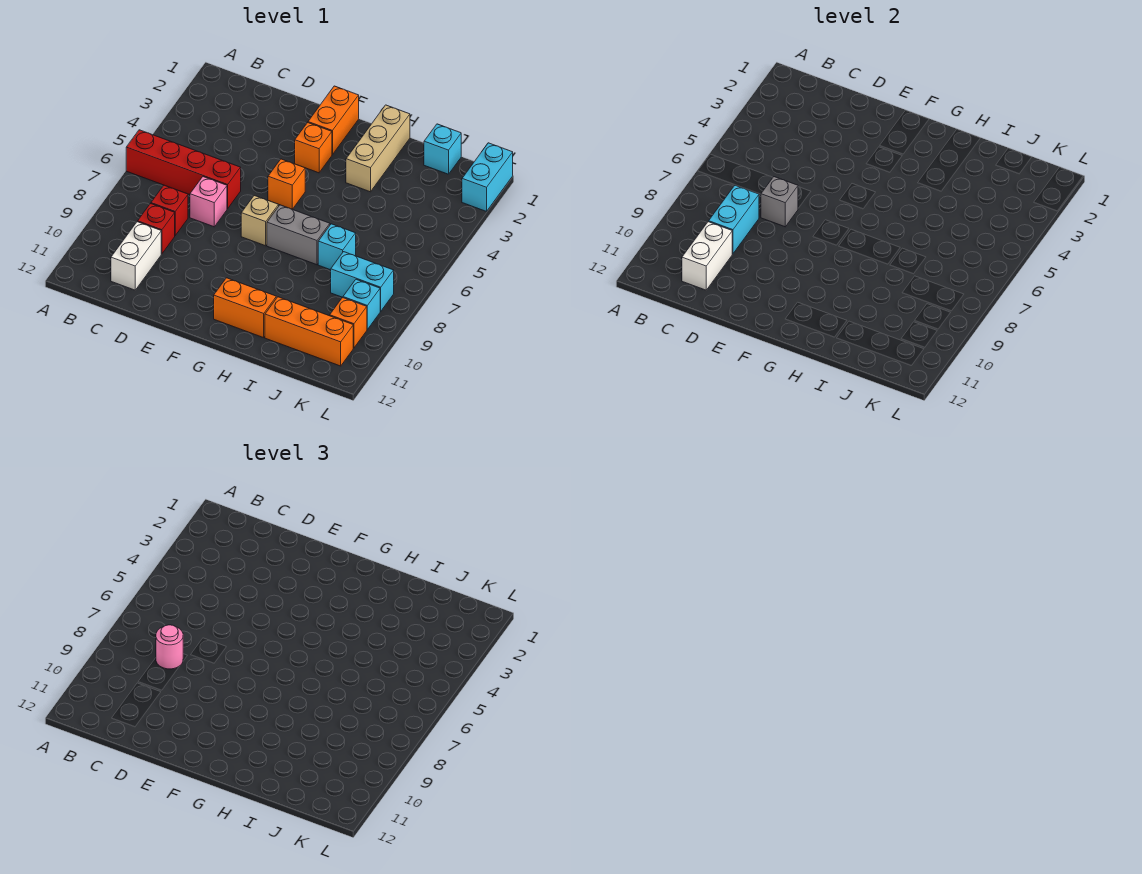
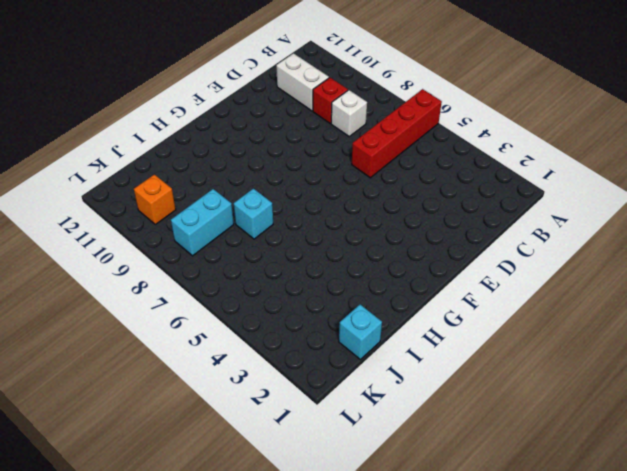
white 1x1 brick [331,90,367,136] -> red 1x1 brick [151,185,188,235]
none -> pink 1x1 brick [190,177,227,227]
none -> orange 1x2 brick [308,86,359,155]
none -> orange 1x1 brick [295,123,332,173]

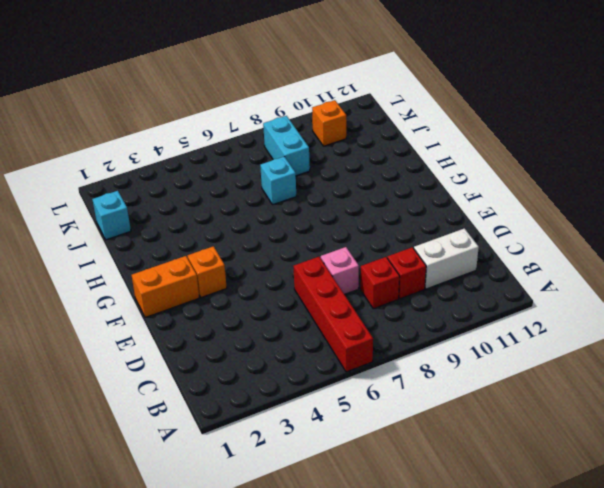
none -> orange 1x1 brick [268,159,305,209]
none -> tan 1x1 brick [241,196,279,246]
none -> grey 1x2 brick [267,205,330,265]

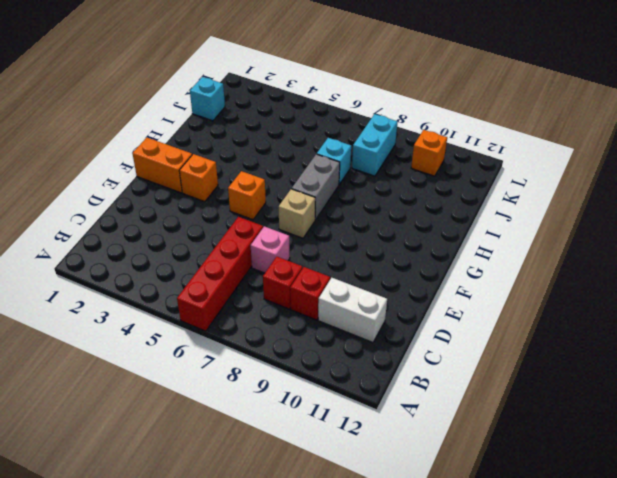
none -> orange 1x2 brick [214,278,276,338]
none -> tan 1x3 brick [346,105,410,192]
none -> orange 1x3 brick [265,297,353,366]

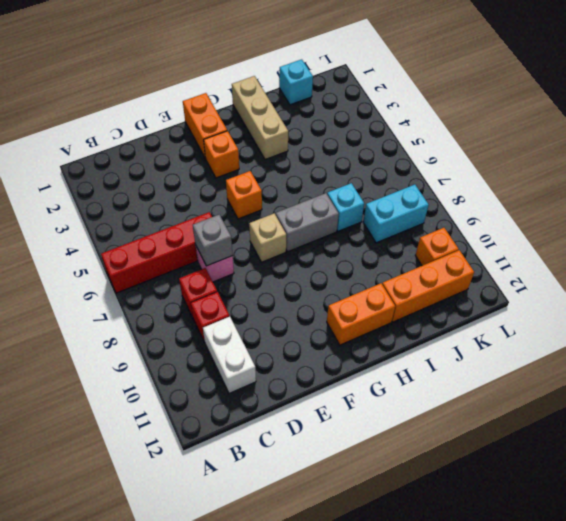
none -> cyan 1x1 brick [343,279,380,329]
none -> cyan 1x2 brick [462,143,513,211]
none -> cyan 1x2 brick [709,185,759,254]

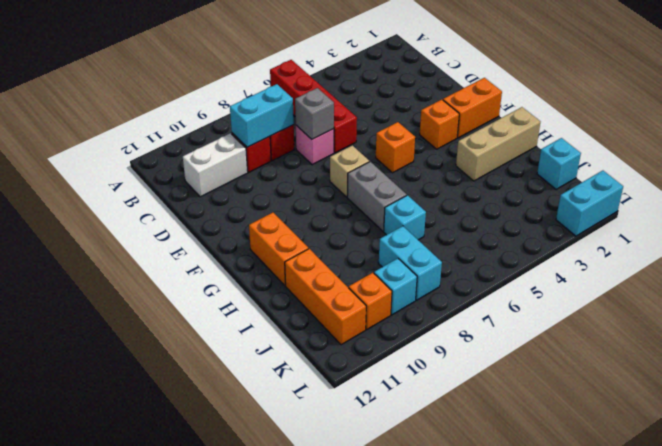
none -> white 1x2 brick [682,222,732,290]
none -> pink 1x1 round brick [156,625,183,669]

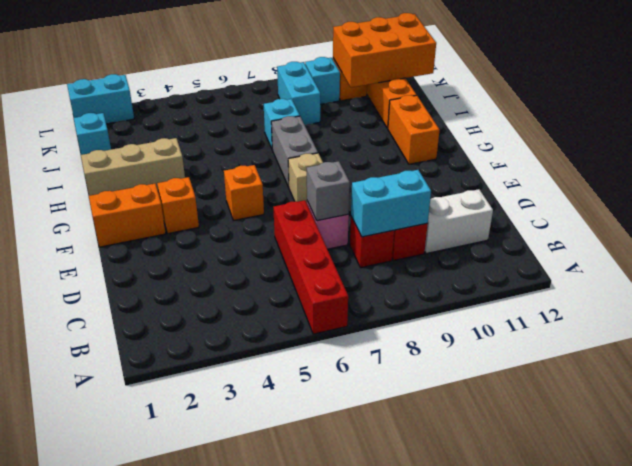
orange 2x3 brick [333,13,436,87] -> none
none -> white 1x2 brick [682,222,732,290]
none -> pink 1x1 round brick [156,625,183,669]

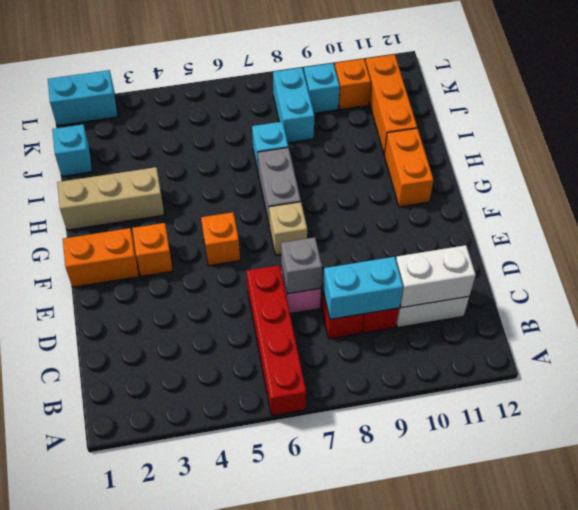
none -> pink 1x1 round brick [156,625,183,669]

